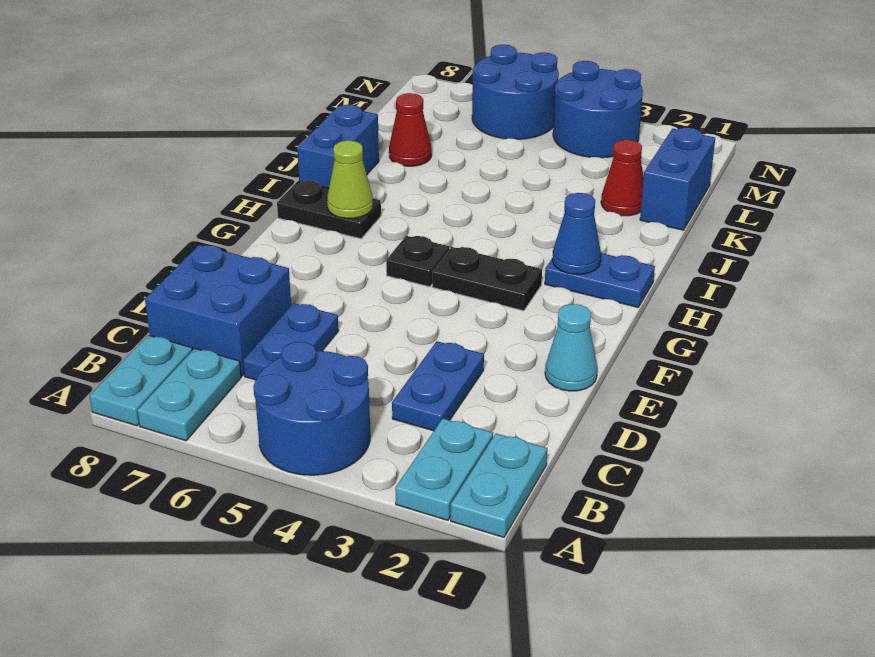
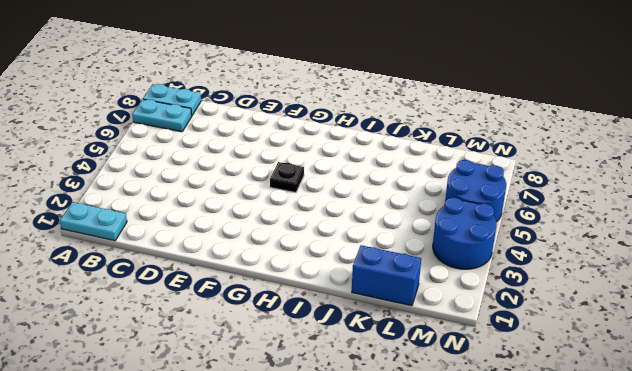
none -> cyan 1x2 plate [395,419,493,520]
none -> blue 2x2 round brick [253,342,370,475]
none -> blue 1x2 plate [392,341,484,431]

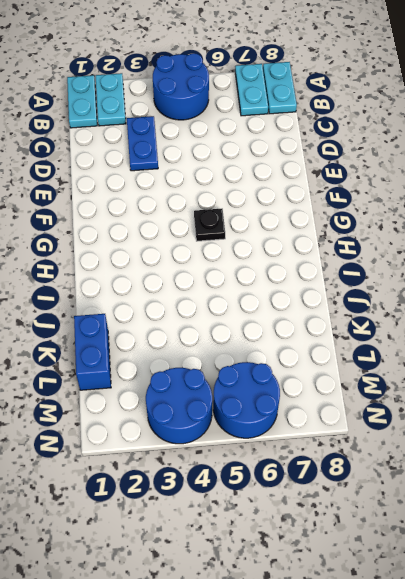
none -> blue 1x2 plate [243,303,339,380]
none -> blue 2x2 brick [145,245,291,376]
none -> cyan 1x1 cone [545,304,597,391]

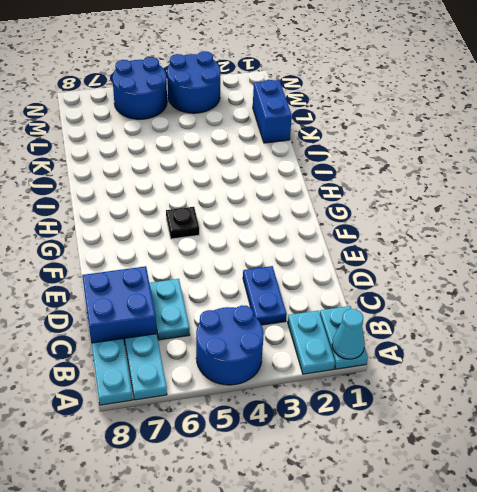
cyan 1x1 cone [332,309,365,359] -> cyan 1x1 cone moved to [545,304,597,391]
cyan 1x2 plate [149,279,190,340] -> blue 1x2 plate [243,303,339,380]
none -> black 1x2 plate [432,247,542,311]
none -> blue 1x2 plate [545,253,655,307]
none -> black 1x2 plate [277,180,381,239]

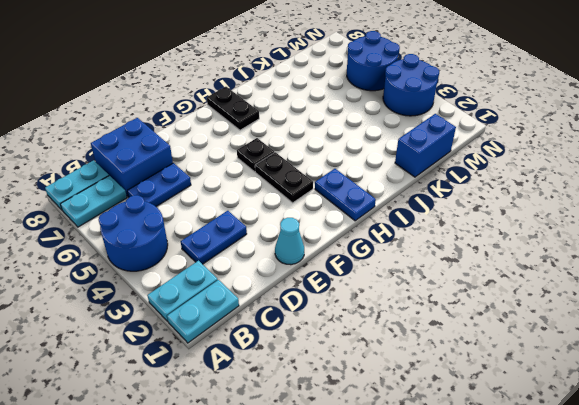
none -> blue 1x2 brick [297,105,379,188]
none -> red 1x1 cone [601,140,644,216]
none -> red 1x1 cone [389,93,432,166]

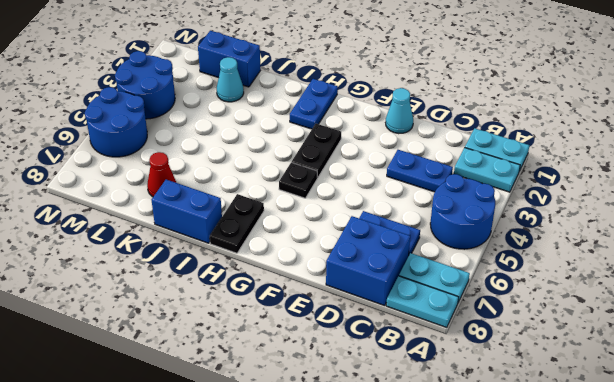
cyan 1x1 cone [217,57,244,102] -> red 1x1 cone [601,140,644,216]
none -> blue 1x1 cone [552,193,601,274]
none -> lime 1x1 cone [327,140,373,218]

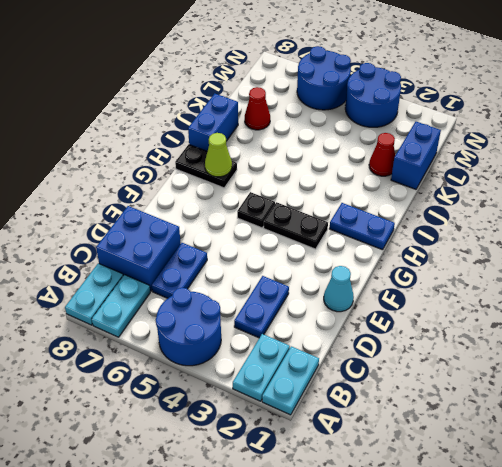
none -> blue 1x1 cone [552,193,601,274]

